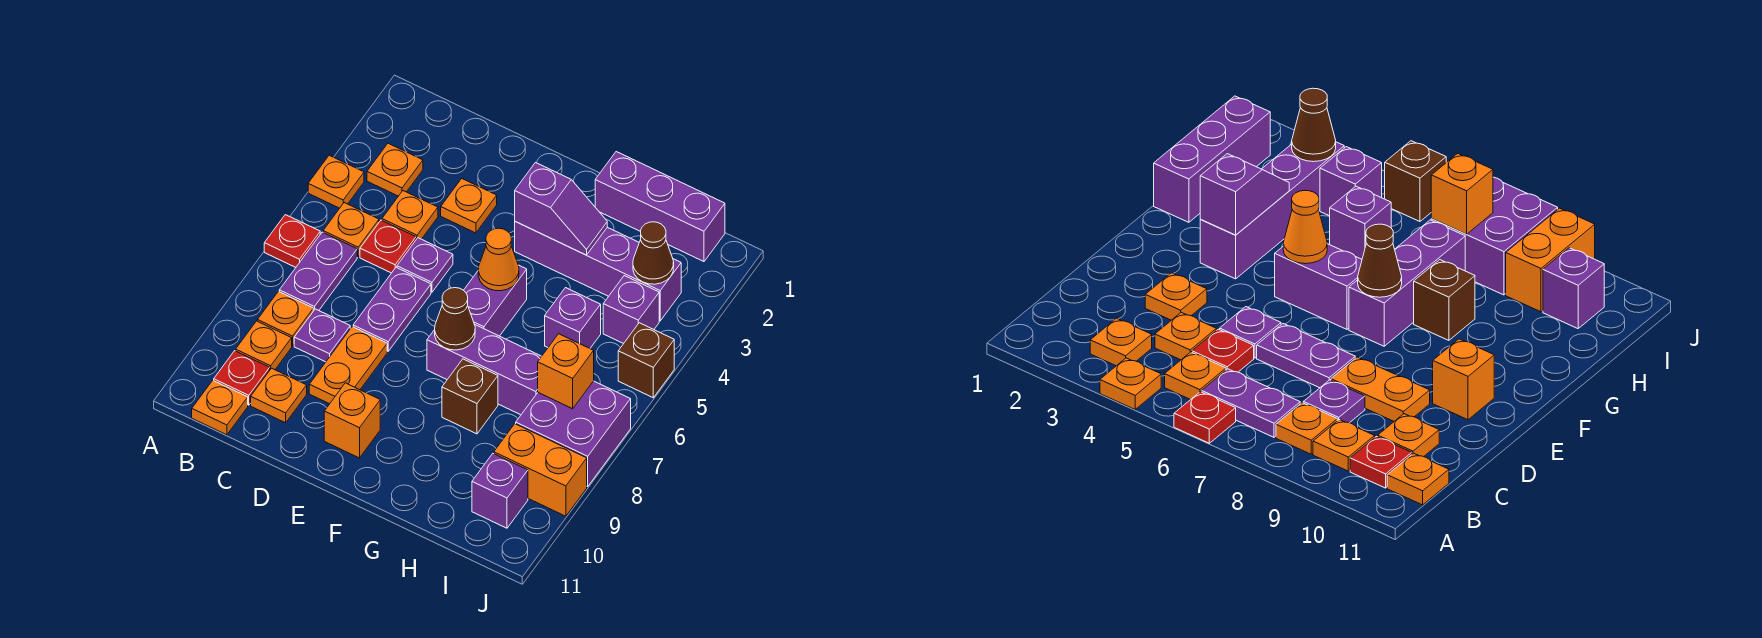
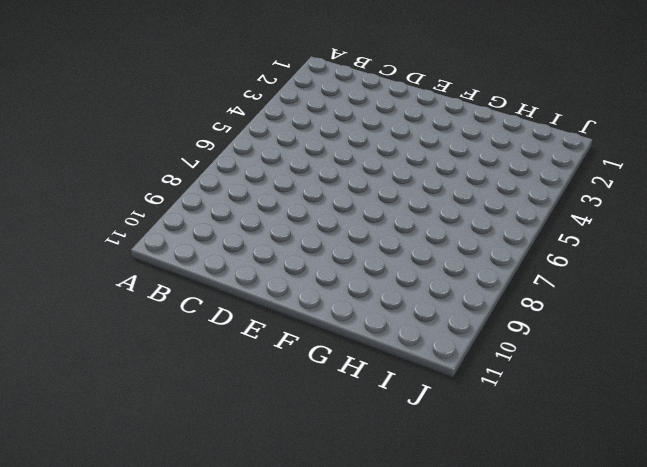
none -> orange 1x1 plate [308,155,364,208]
none -> red 1x1 plate [264,215,320,267]
none -> orange 1x1 plate [367,143,423,196]
none -> orange 1x1 plate [323,203,379,257]

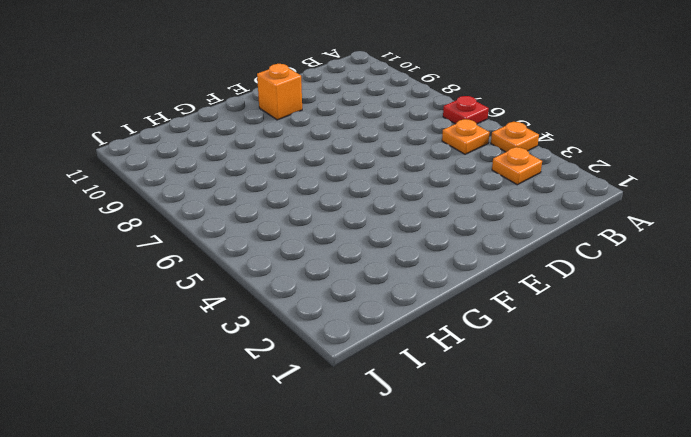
none -> purple 1x2 plate [279,232,357,311]
none -> orange 1x1 plate [257,292,313,346]
none -> orange 1x1 plate [236,321,292,370]
none -> red 1x1 plate [214,351,270,405]

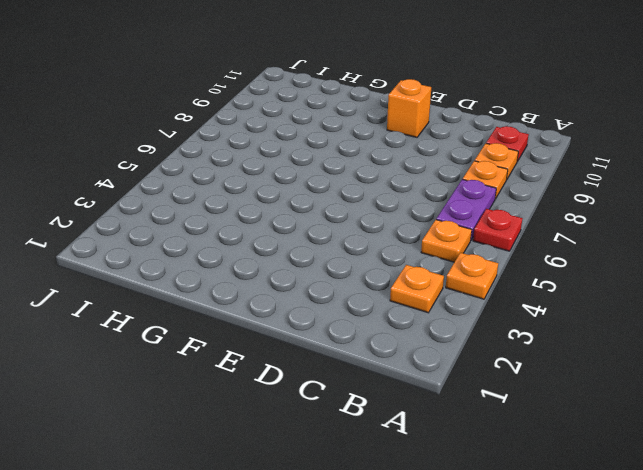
none -> orange 1x1 plate [192,380,248,435]
none -> orange 1x1 plate [382,191,438,239]
none -> red 1x1 plate [360,220,416,273]
none -> purple 1x1 plate [294,309,350,362]

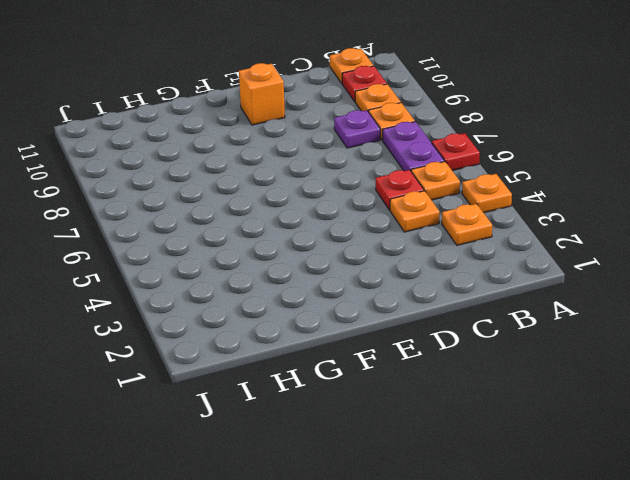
none -> orange 1x1 plate [251,368,307,423]
none -> orange 1x1 plate [441,179,497,233]
none -> purple 1x1 plate [397,238,453,292]
none -> purple 1x2 plate [353,267,431,351]

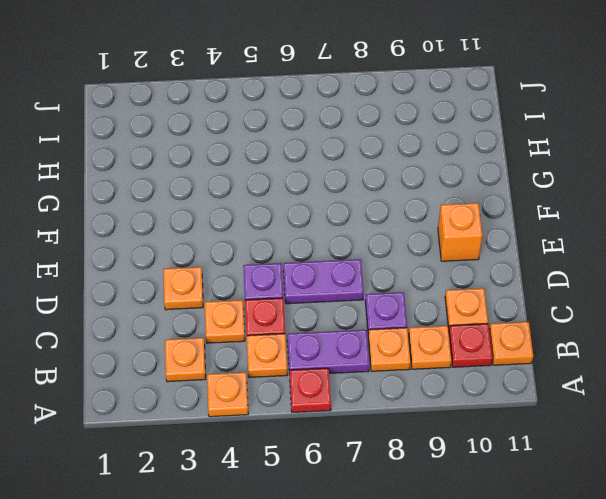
none -> orange 1x2 plate [309,327,387,404]
none -> purple 1x4 brick [515,222,681,321]
none -> purple 1x2 brick [464,265,527,336]
none -> purple 1x3 brick [427,325,542,415]

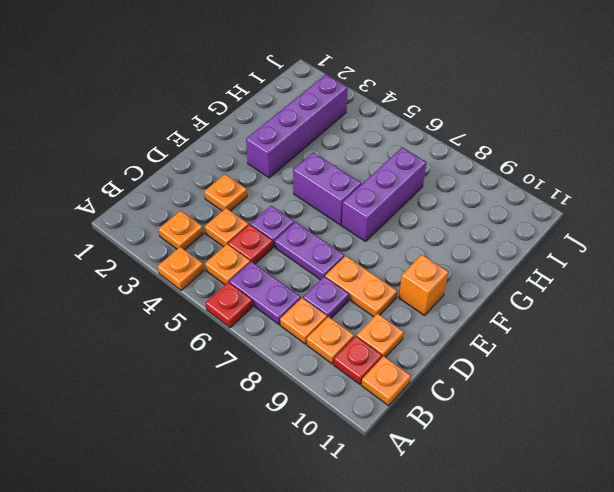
none -> purple 1x3 brick [595,152,725,262]
none -> brown 1x1 brick [442,359,498,434]
none -> purple 1x1 brick [545,288,601,348]
none -> purple 1x1 brick [603,276,659,344]

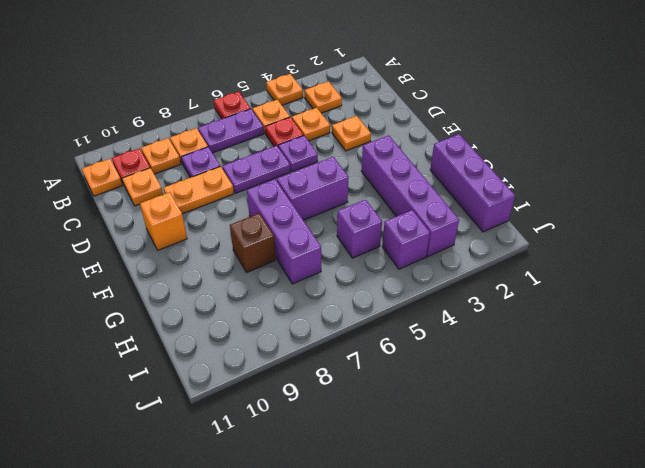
none -> purple 2x2 brick [516,381,631,487]
none -> orange 1x2 brick [494,424,587,516]
none -> purple 1x1 brick [472,454,528,528]
none -> brown 1x1 brick [618,323,674,398]

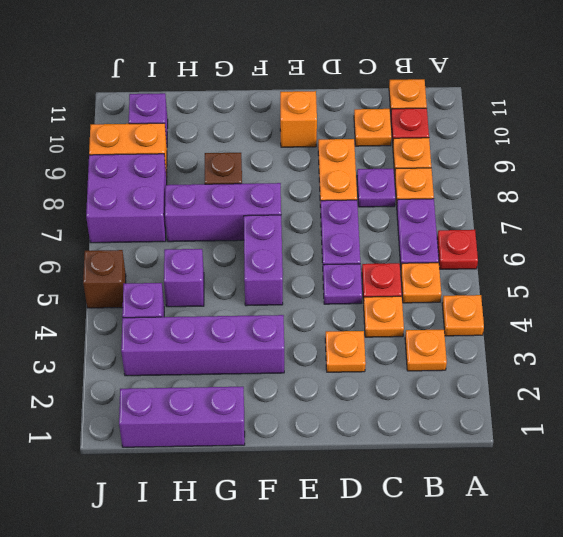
none -> purple 1x2 slope [515,163,607,255]
none -> orange 1x1 cone [478,228,519,291]
none -> brown 1x1 cone [435,288,475,350]
none -> brown 1x1 cone [633,222,674,284]

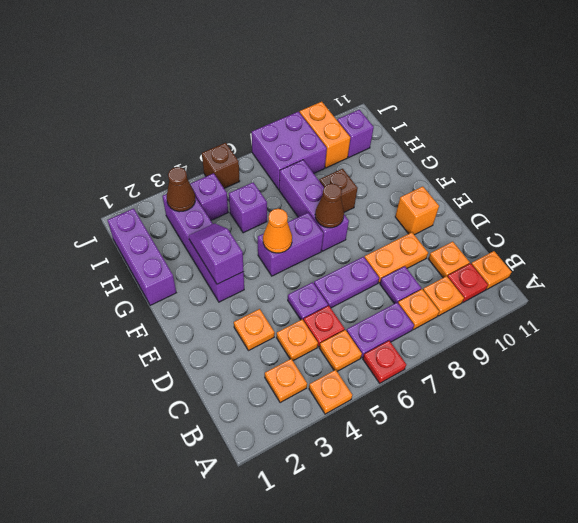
none -> orange 1x1 brick [538,334,594,409]

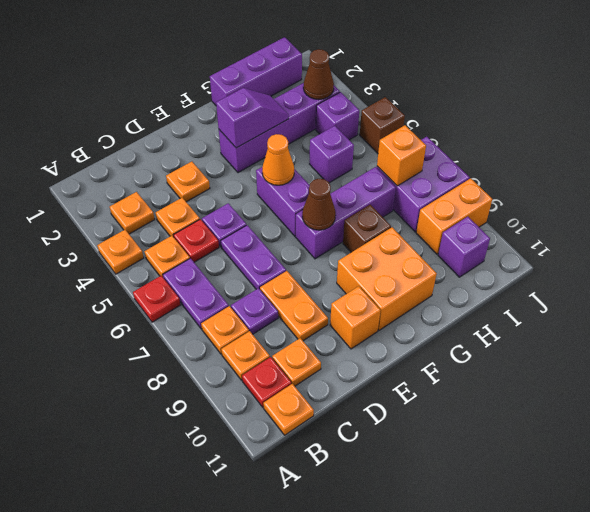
orange 2x2 brick [337,227,437,330] -> none

